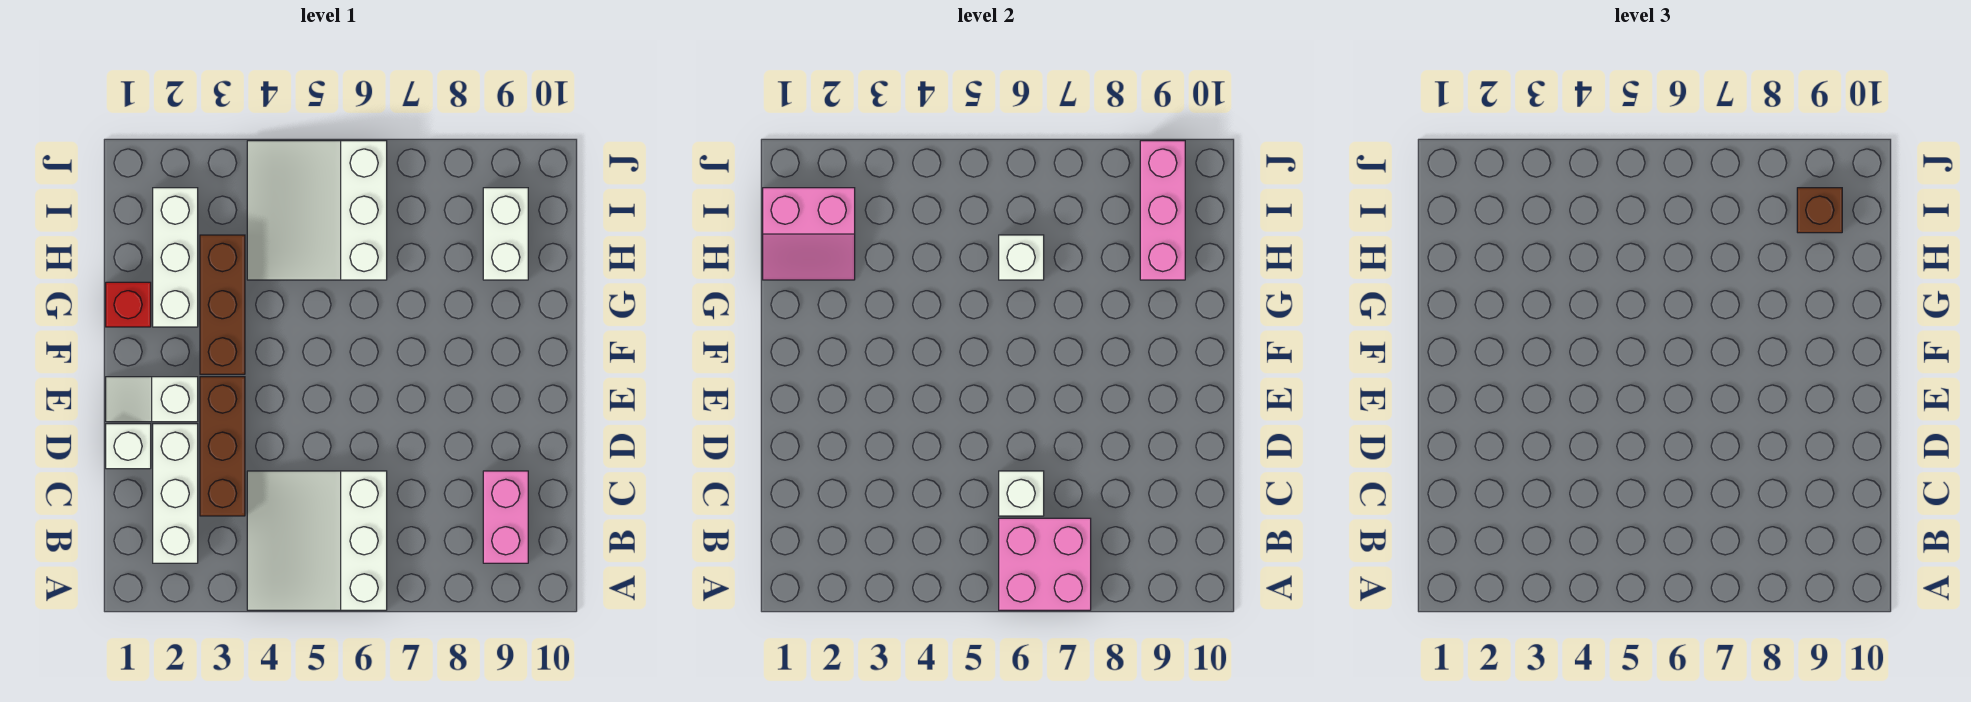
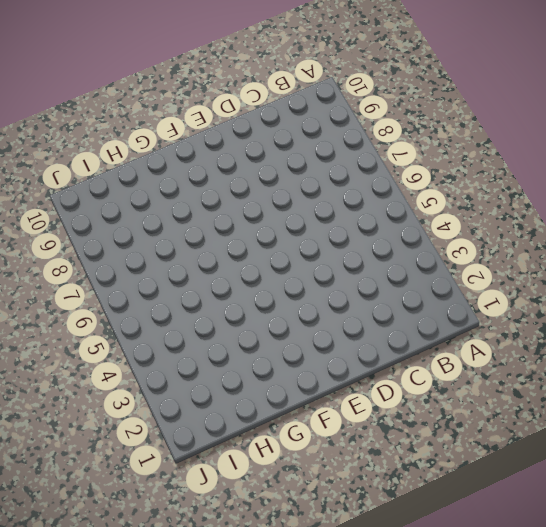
none -> white 3x3 slope [247,471,387,610]
none -> white 1x3 brick [153,424,198,563]
none -> pink 1x2 brick [483,471,528,563]

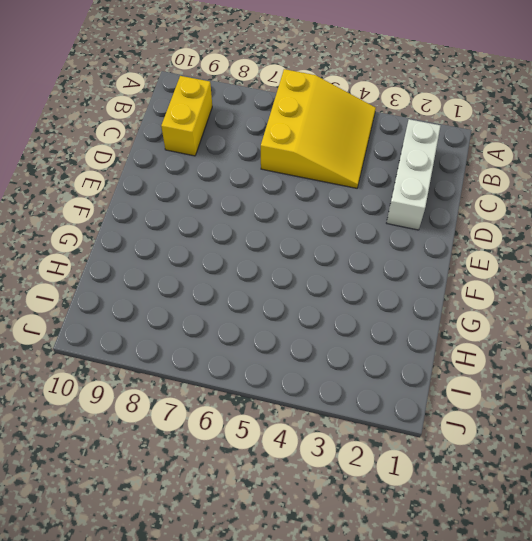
yellow 3x3 slope [261,69,376,188] -> white 3x3 slope [247,471,387,610]
yellow 1x2 brick [161,76,212,156] -> pink 1x2 brick [483,471,528,563]
none -> brown 1x3 brick [200,377,245,516]
none -> white 1x1 brick [106,424,151,469]
none -> white 1x2 slope [106,377,198,422]

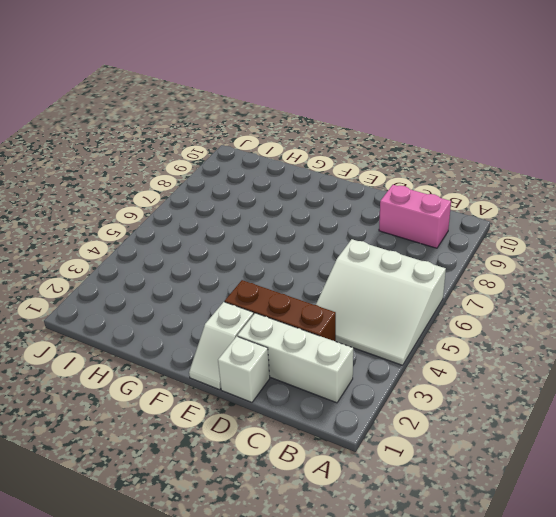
none -> brown 1x3 brick [200,235,245,374]
none -> red 1x1 brick [106,282,151,327]
none -> white 1x3 brick [153,188,198,327]

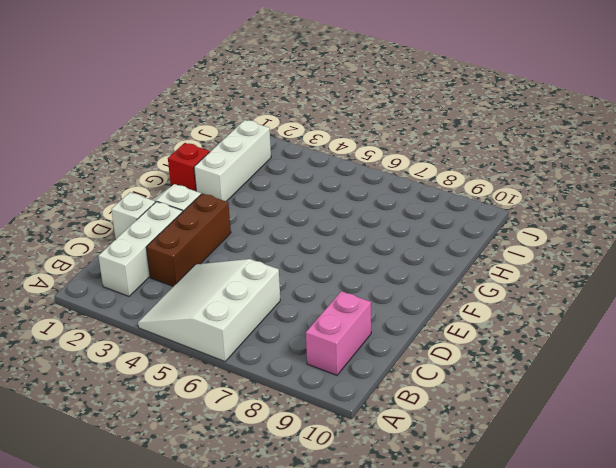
none -> brown 1x3 brick [200,235,245,374]
none -> white 3x3 slope [247,141,387,280]
none -> white 1x2 brick [483,188,528,280]

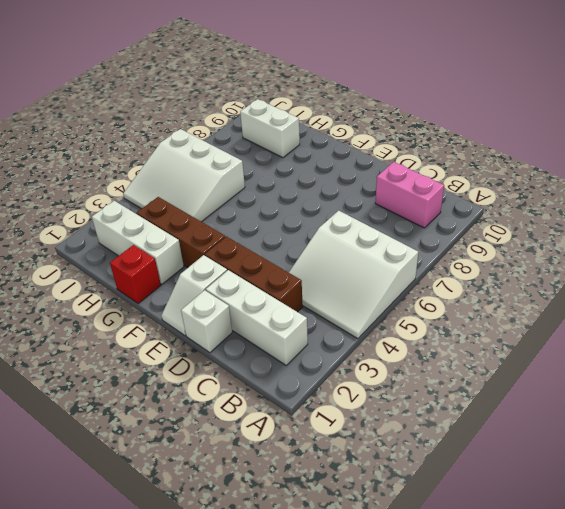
none -> pink 2x2 brick [999,518,1091,610]
none -> white 1x1 brick [999,471,1044,516]
none -> pink 2x2 slope [763,188,855,280]

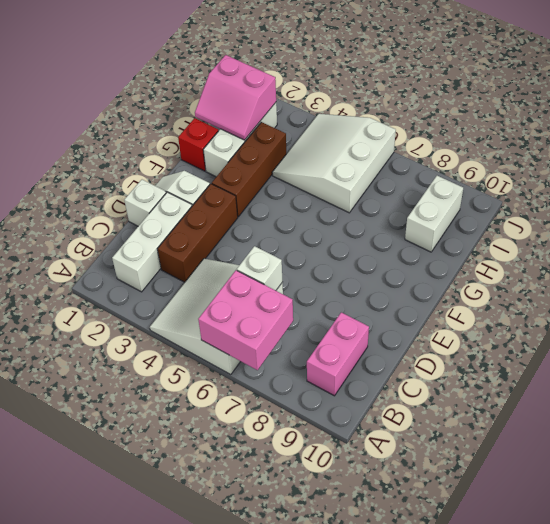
none -> white 1x1 brick [999,235,1044,280]
none -> pink 1x3 brick [1140,141,1185,280]
none -> brown 1x1 brick [1797,188,1842,233]

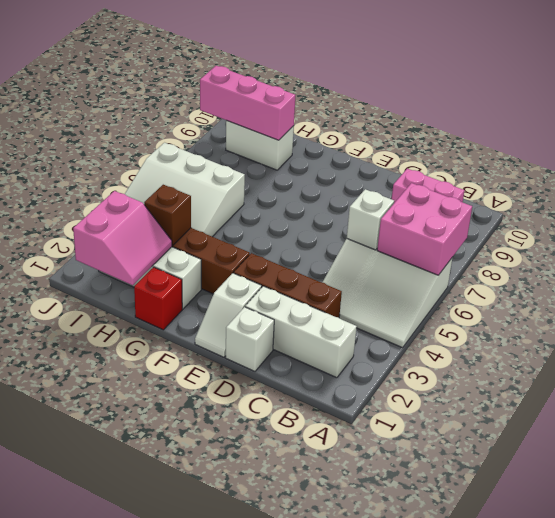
brown 1x1 brick [144,185,191,246] -> brown 1x1 brick moved to [1797,188,1842,233]
none -> white 1x1 brick [999,235,1044,280]

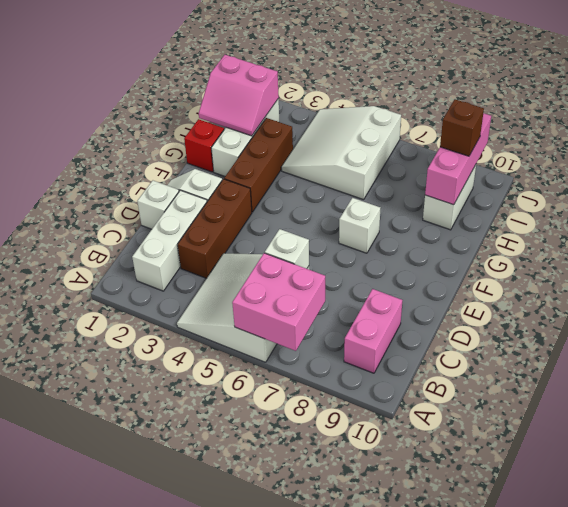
white 1x1 brick [339,198,380,253] -> white 1x1 brick moved to [999,235,1044,280]

